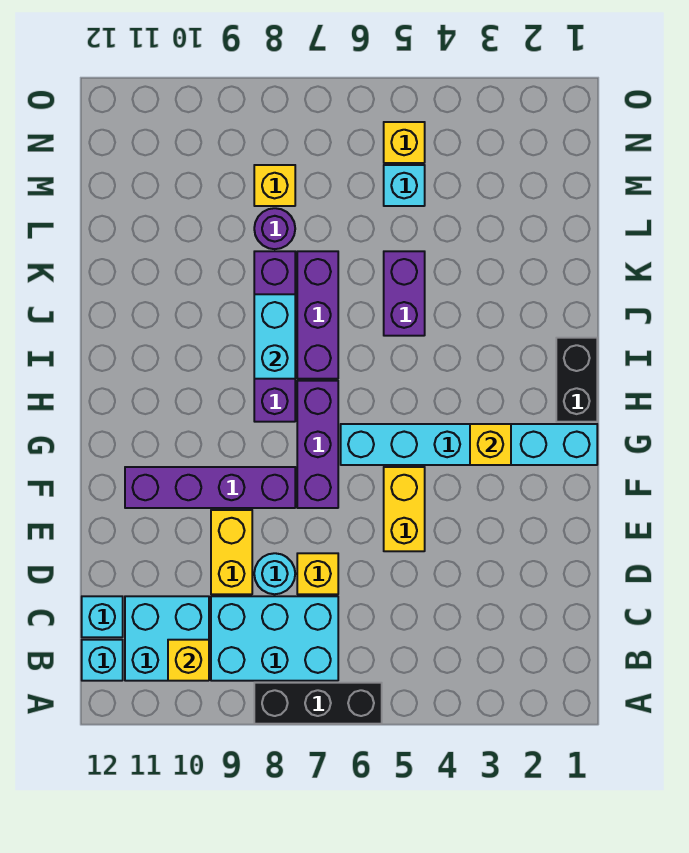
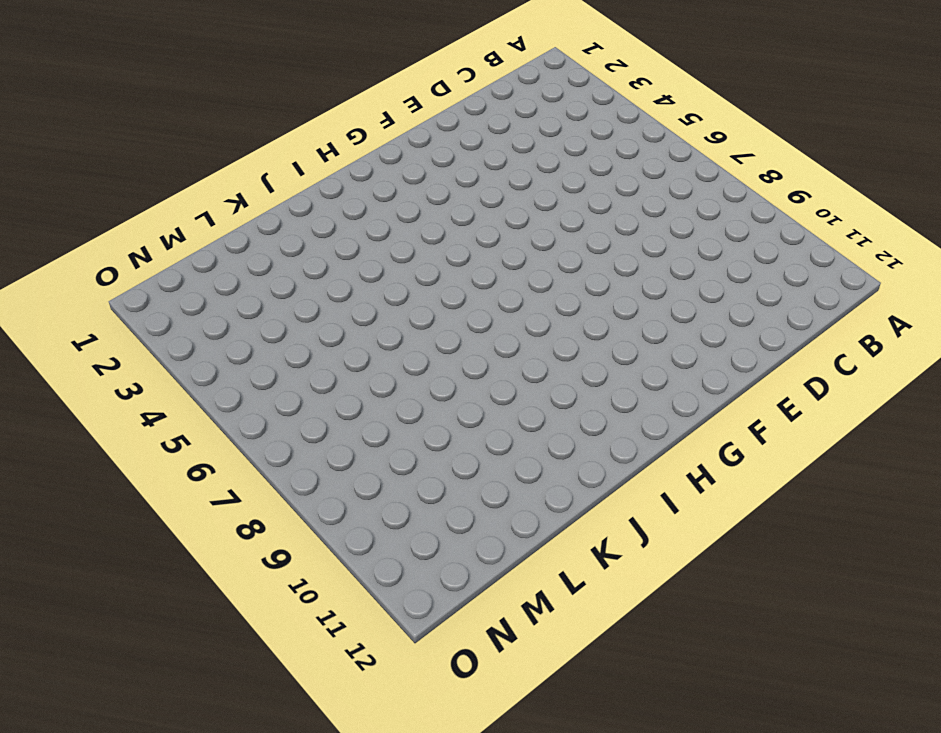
none -> black 1x3 brick [254,683,382,724]
none -> cyan 2x3 brick [211,596,338,681]
none -> cyan 2x2 brick [125,596,209,681]

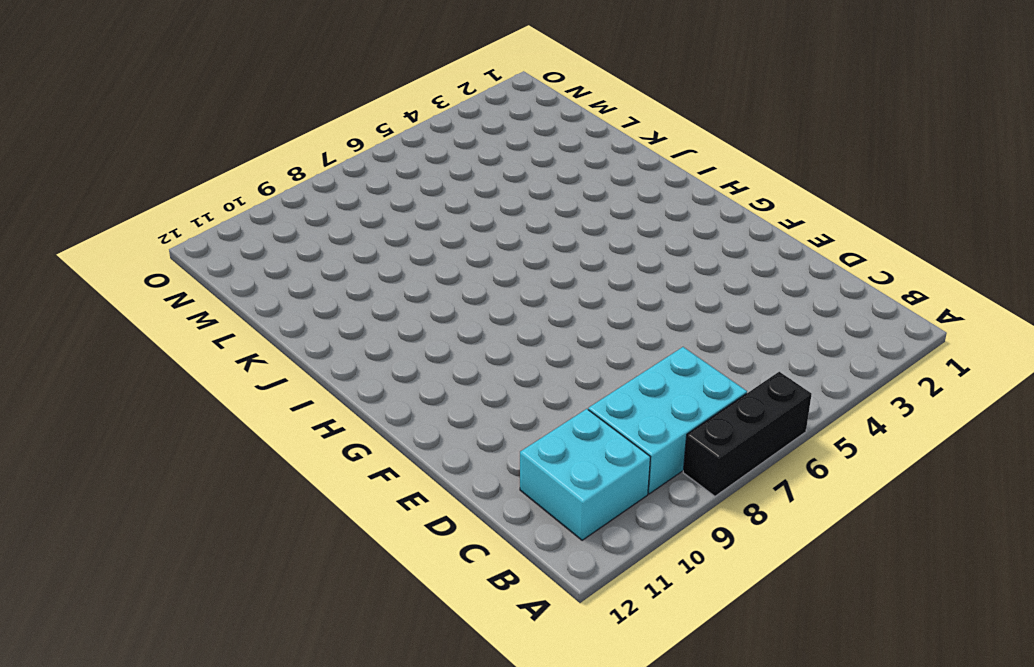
none -> cyan 1x1 brick [82,640,123,681]
none -> cyan 1x1 brick [82,596,123,637]
none -> yellow 1x1 brick [297,553,338,594]

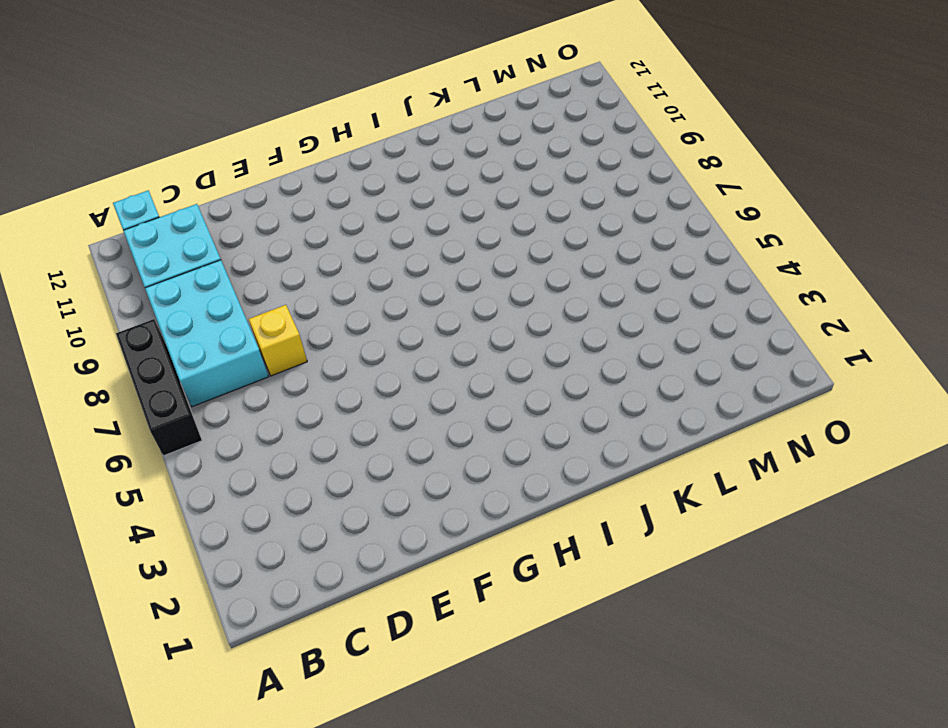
none -> cyan 1x1 brick [82,596,123,637]
none -> cyan 1x1 round brick [254,553,295,594]
none -> yellow 1x2 brick [211,510,252,594]

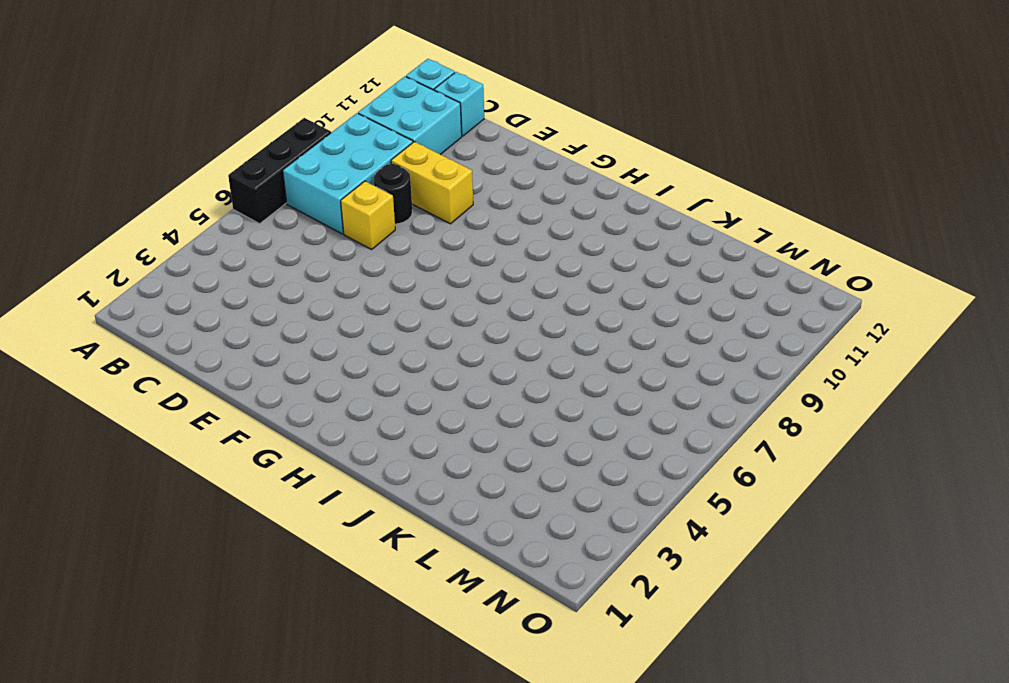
black 1x1 round brick [374,164,412,224] -> cyan 1x1 round brick [254,553,295,594]
none -> yellow 1x2 brick [384,467,425,551]
none -> purple 1x3 brick [297,381,338,508]
none -> purple 1x4 brick [125,467,295,508]

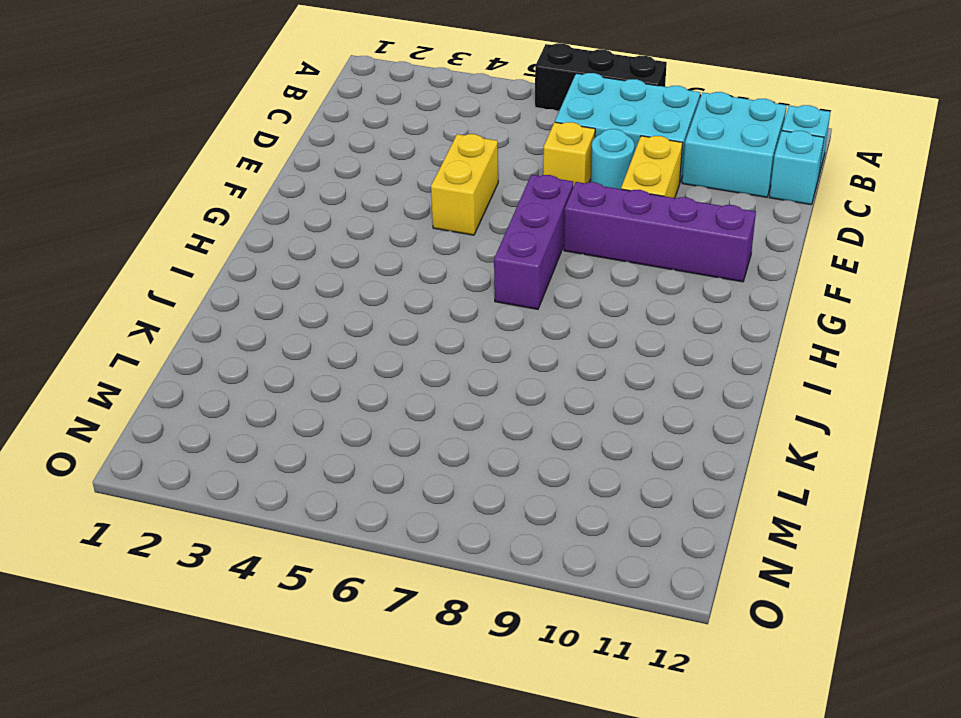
none -> cyan 1x6 brick [341,424,597,465]
none -> black 1x2 brick [556,338,597,422]
none -> purple 1x4 brick [254,251,295,422]

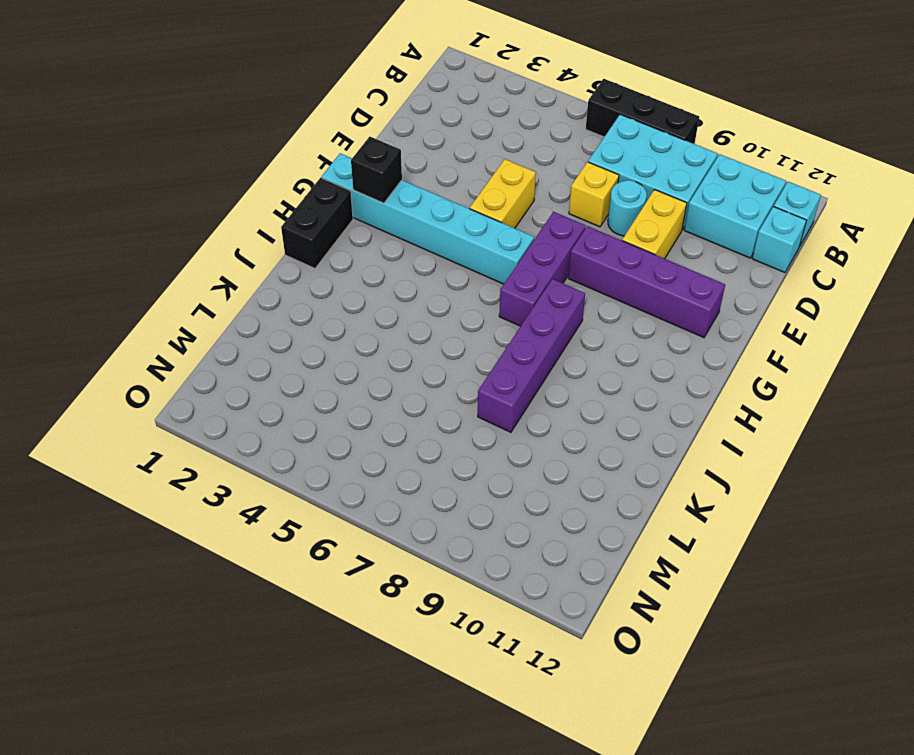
black 1x1 brick [351,137,402,203] -> none
none -> purple 1x3 brick [297,251,338,379]
none -> purple 1x2 brick [384,251,425,336]
none -> purple 1x1 round brick [254,208,295,249]

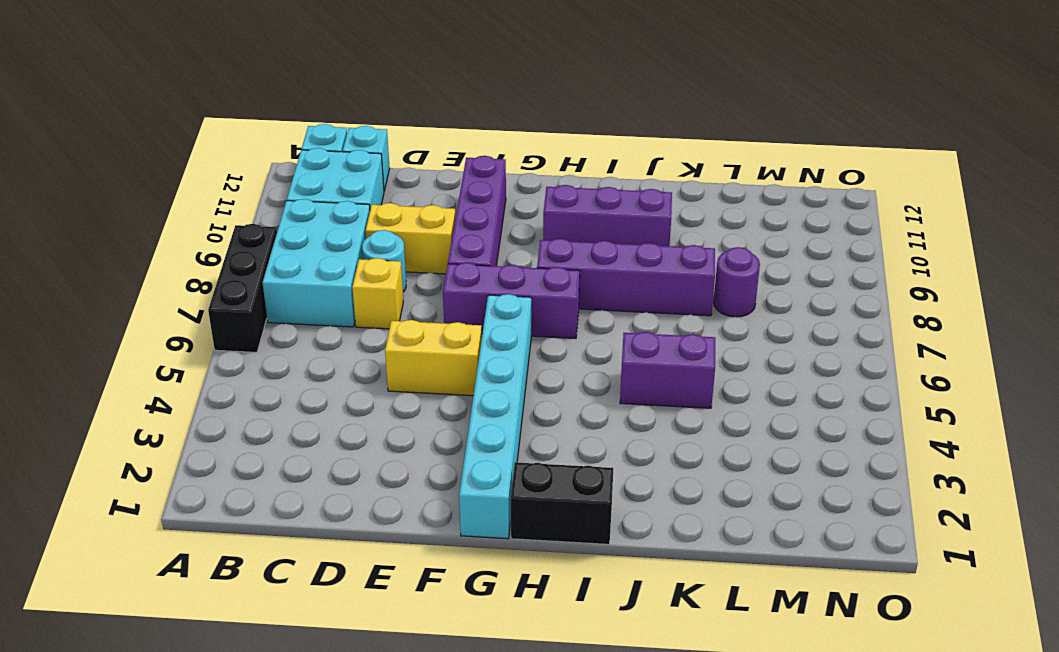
purple 1x3 brick [543,185,672,246] -> purple 1x3 brick moved to [297,251,338,379]
none -> cyan 1x1 brick [384,165,425,206]
none -> yellow 1x1 brick [254,165,295,206]
none -> yellow 1x1 brick [384,122,425,163]

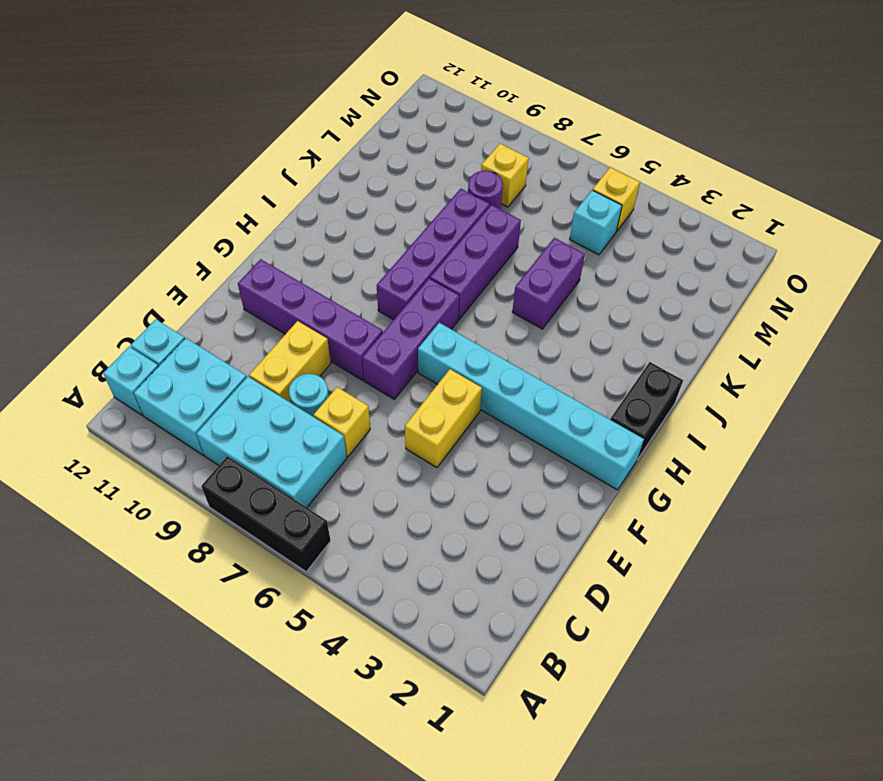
none -> yellow 1x1 brick [168,640,209,681]
none -> yellow 1x1 brick [470,424,511,465]
none -> cyan 1x2 brick [254,294,295,379]

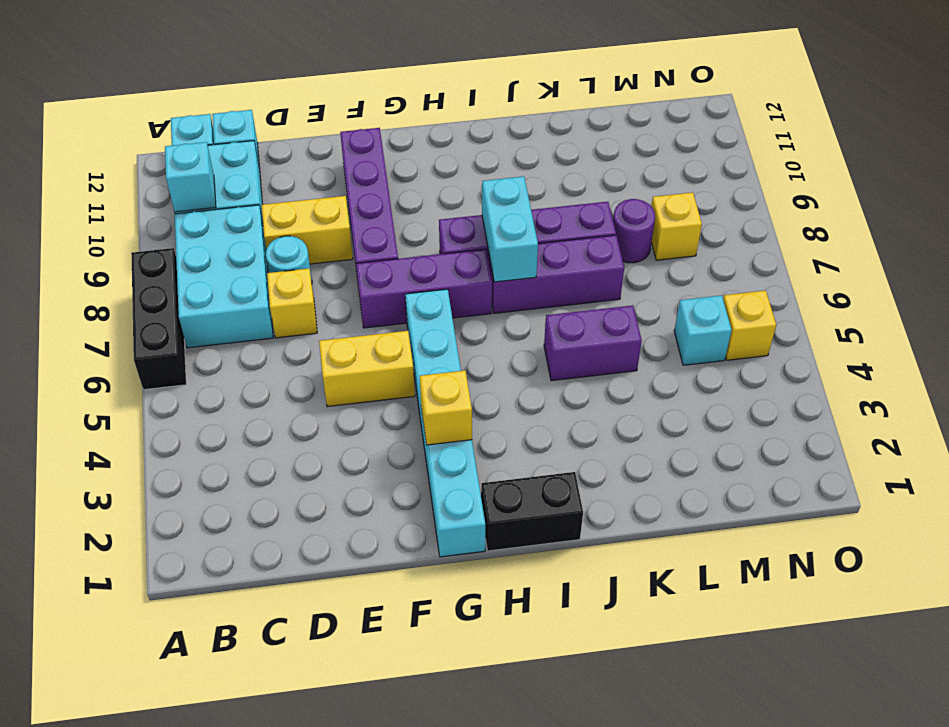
cyan 1x1 brick [165,142,216,212] -> yellow 1x1 brick [168,640,209,681]
cyan 1x2 brick [482,176,538,282] -> cyan 1x2 brick turned to [254,294,295,379]

